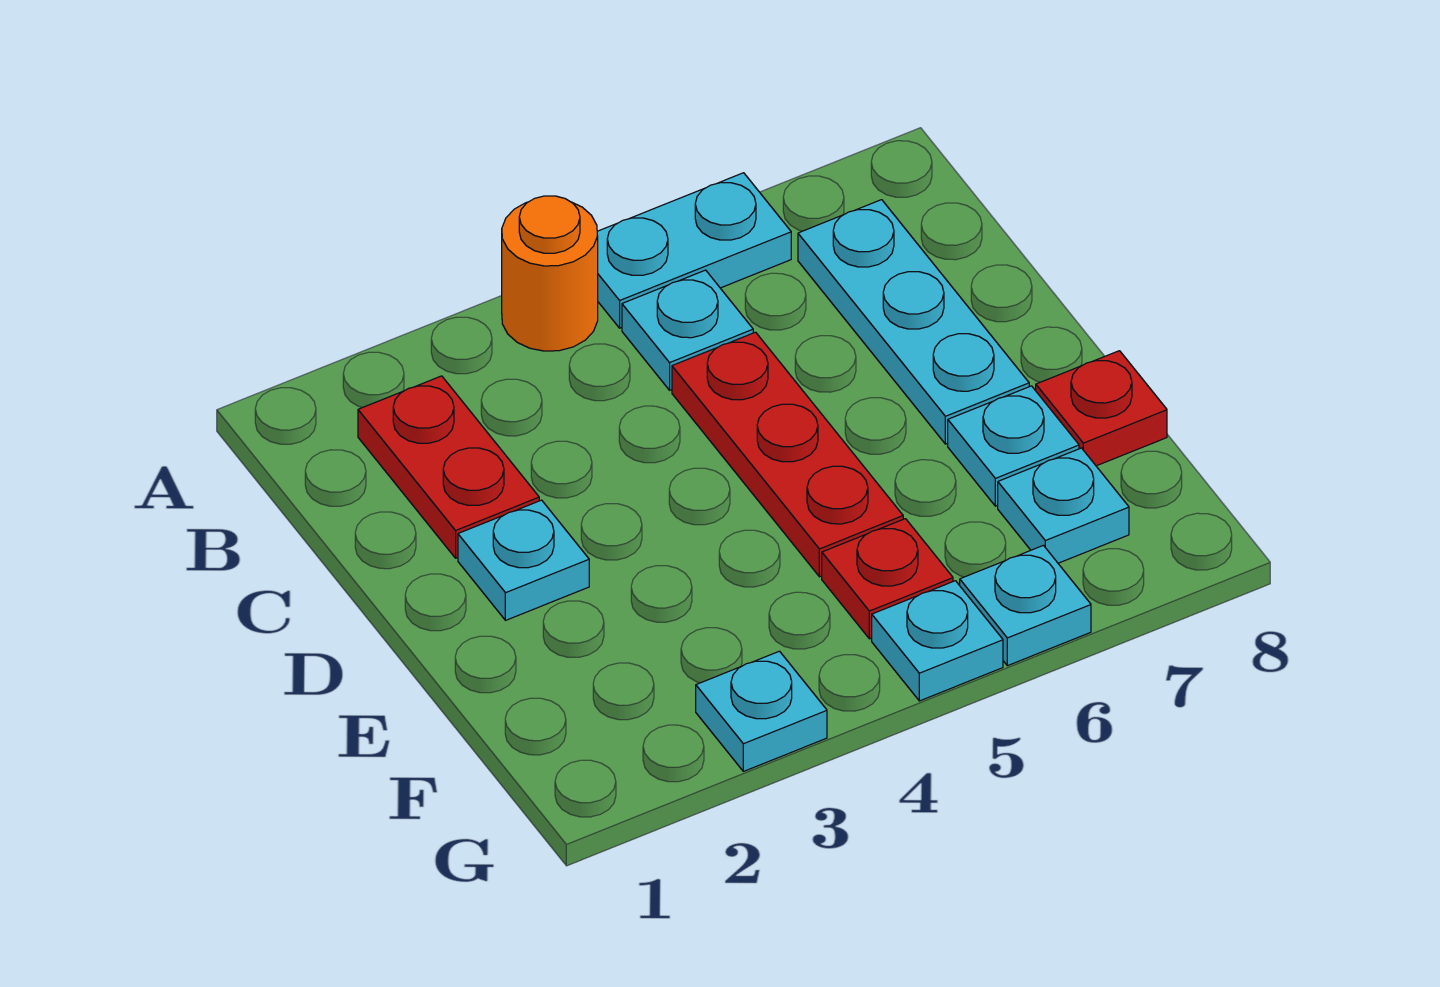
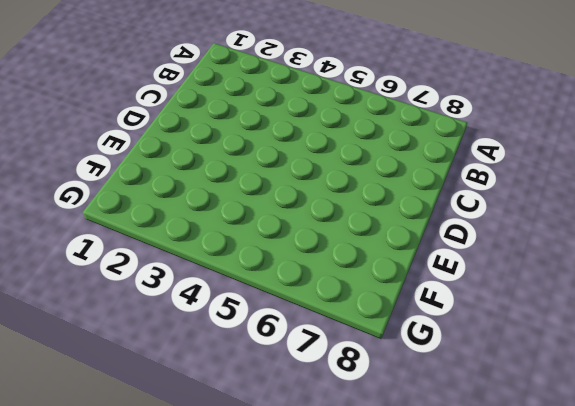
none -> orange 1x1 round brick [502,196,598,351]
none -> cyan 1x2 plate [597,173,791,328]
none -> red 1x2 plate [358,376,539,558]

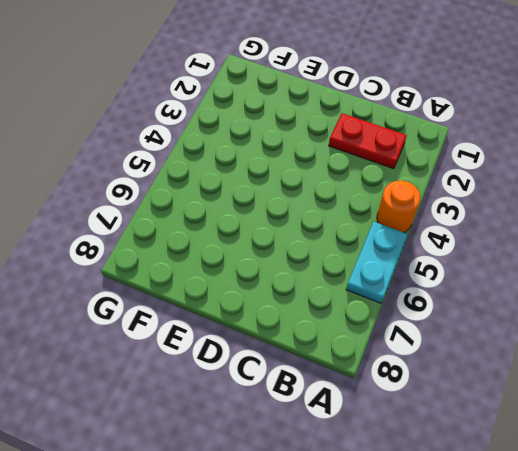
none -> cyan 1x1 plate [622,270,753,390]
none -> cyan 1x3 plate [798,200,1029,444]
none -> red 1x3 plate [672,332,903,577]

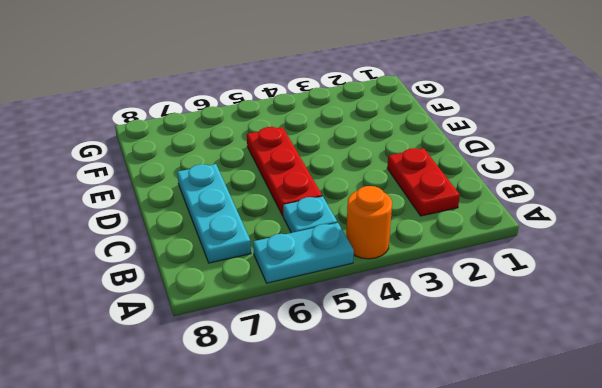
none -> cyan 1x1 plate [458,500,589,620]
none -> cyan 1x1 plate [948,386,1079,506]
none -> red 1x1 plate [1036,351,1167,466]

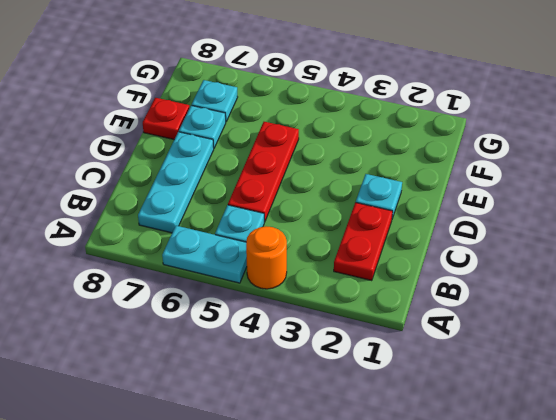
none -> red 1x1 plate [822,519,953,639]
none -> cyan 1x1 plate [696,651,827,771]
none -> cyan 1x1 plate [872,581,1003,701]

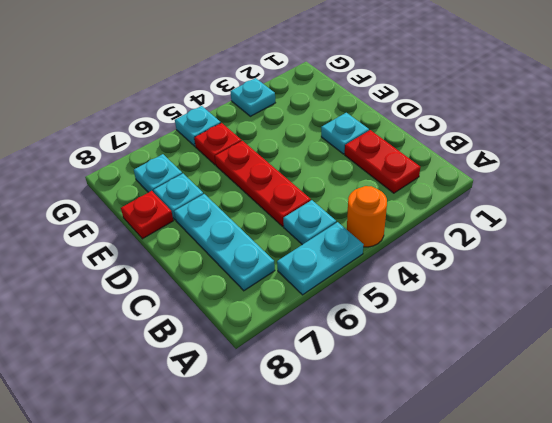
none -> cyan 1x1 plate [960,545,1091,666]

